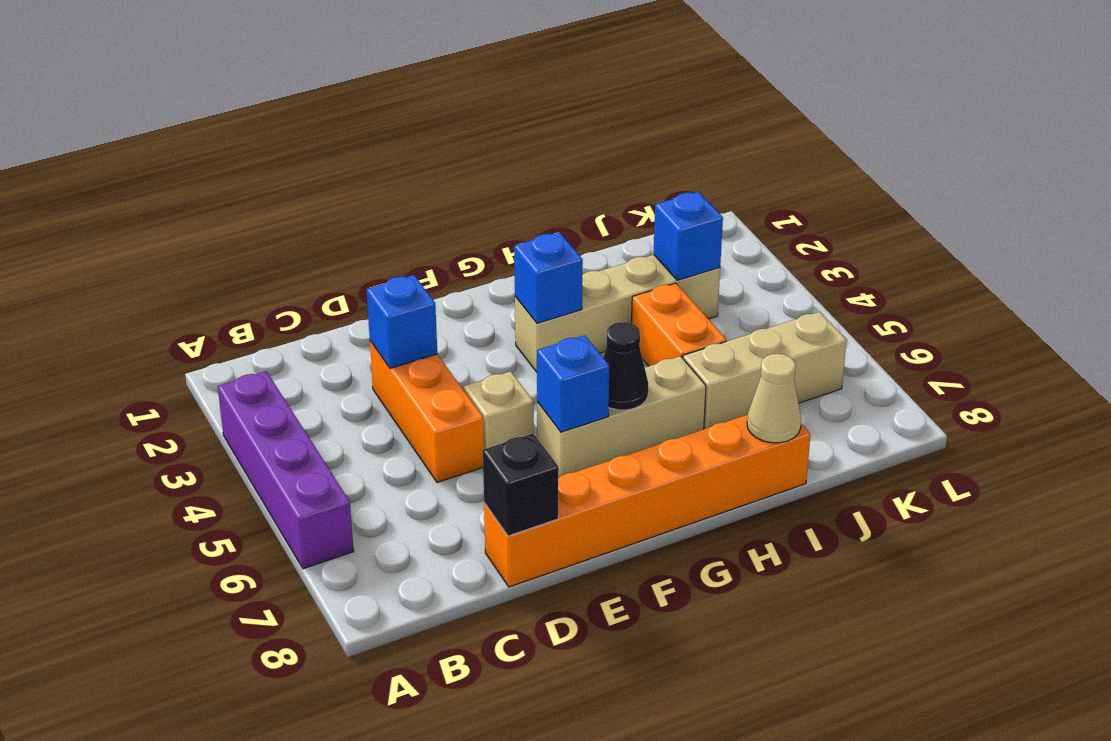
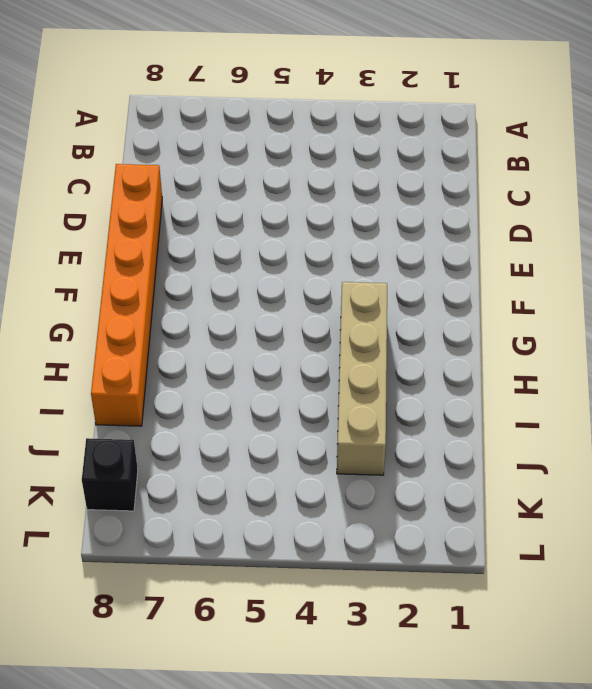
black 1x1 brick [82,438,138,511] -> black 1x1 brick moved to [483,434,559,536]
none -> purple 1x4 brick [218,371,354,569]
none -> orange 1x3 brick [370,341,484,482]
none -> tan 1x1 brick [463,371,534,449]

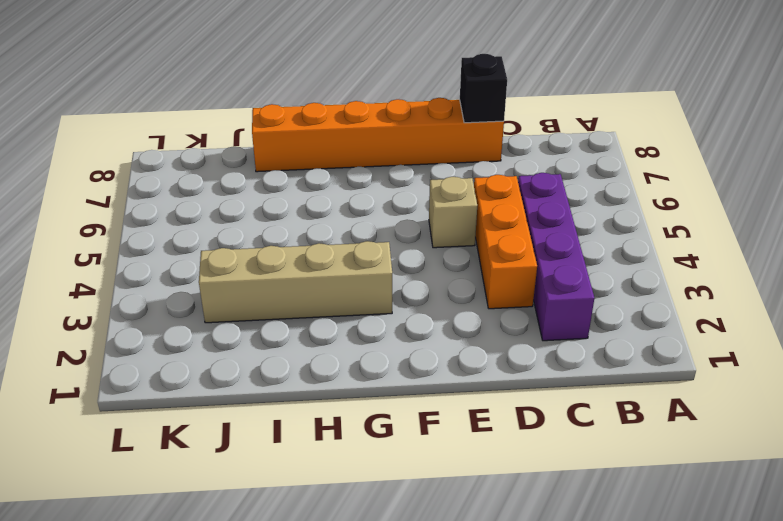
purple 1x4 brick [518,173,594,341] -> purple 1x4 brick moved to [218,371,354,569]
none -> tan 1x3 brick [537,356,706,478]
none -> orange 1x2 brick [632,283,727,366]
none -> tan 1x3 brick [683,312,847,429]

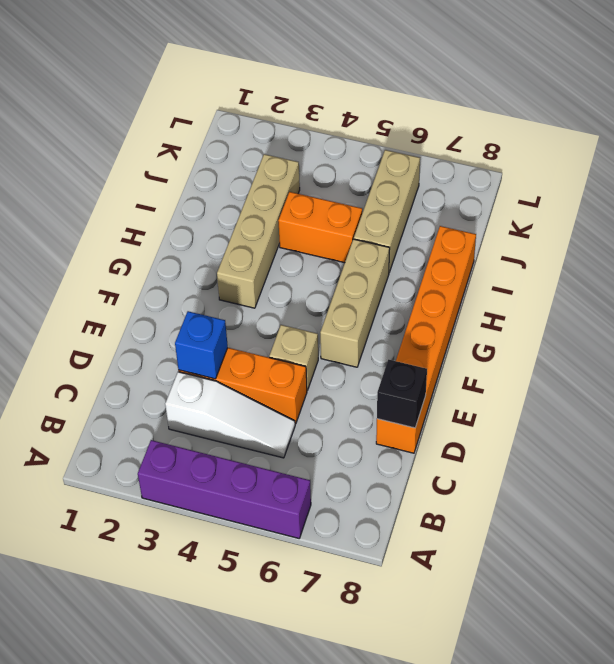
white 1x3 slope [165,372,295,458] -> none
none -> blue 1x1 brick [537,335,609,432]
none -> blue 1x1 brick [514,232,583,323]
none -> black 1x1 cone [603,322,648,410]

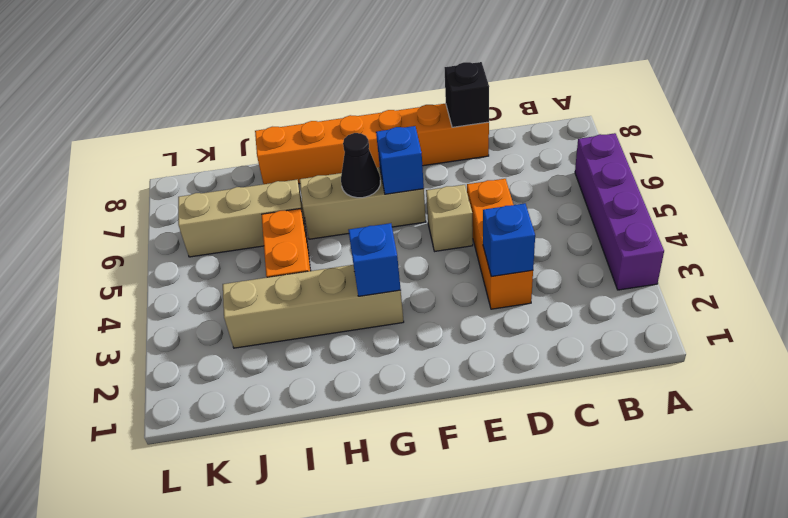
none -> tan 1x1 cone [747,354,801,443]
none -> blue 1x1 brick [654,192,723,280]

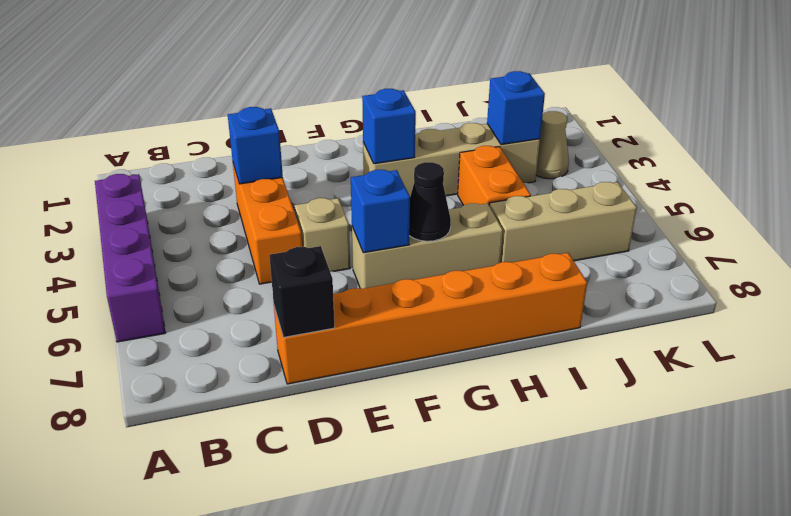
tan 1x1 cone [536,111,569,179] -> tan 1x1 cone moved to [747,354,801,443]

